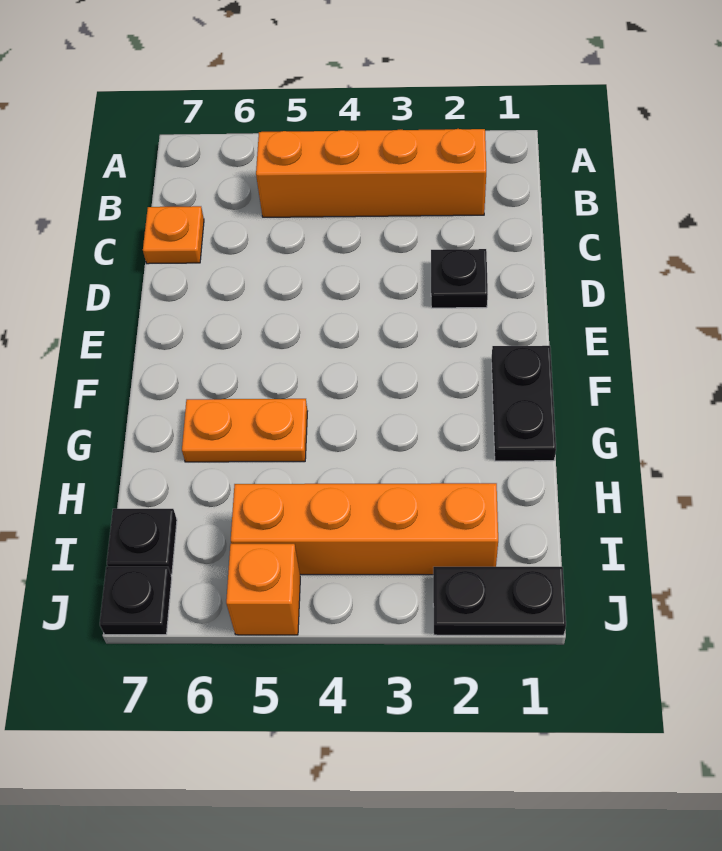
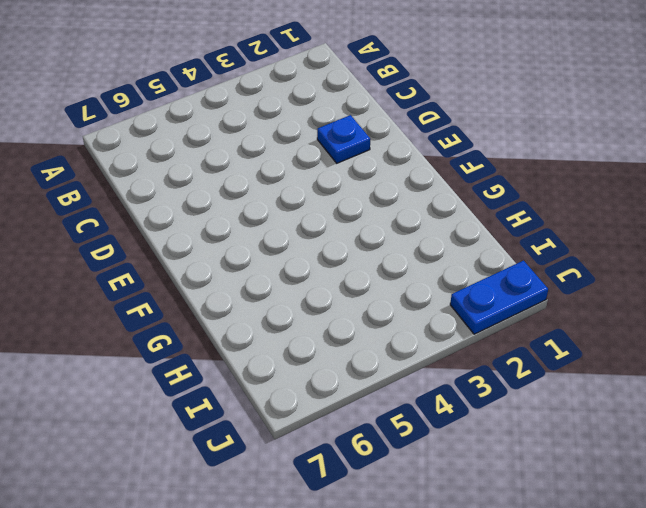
blue 1x1 plate [317,115,370,163] -> black 1x1 plate [431,249,488,308]
blue 1x2 plate [450,261,548,334] -> black 1x2 plate [433,567,566,635]
none -> orange 1x4 brick [256,129,486,217]
none -> orange 1x1 plate [143,206,204,264]

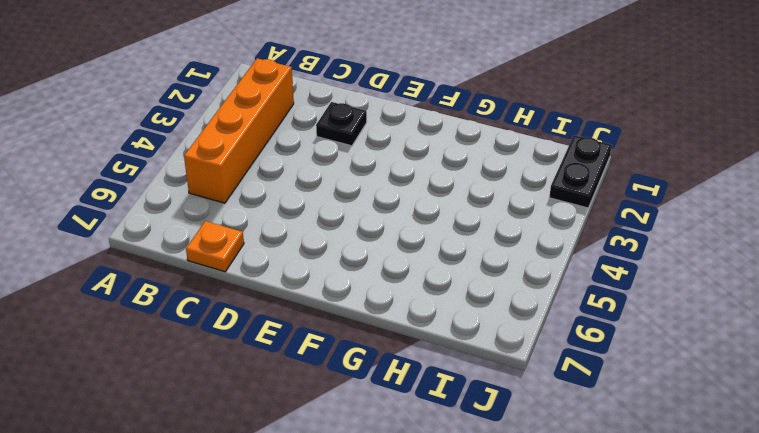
none -> black 1x2 plate [492,346,556,461]
none -> orange 1x2 plate [182,399,307,462]

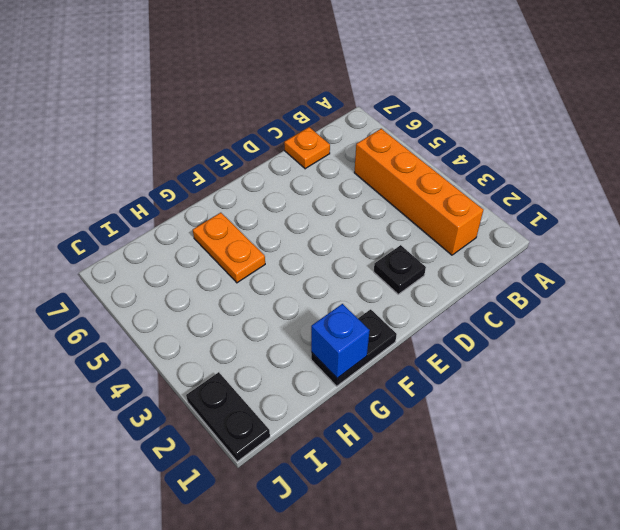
blue 1x1 brick [311,304,370,378] -> none
none -> orange 1x4 brick [231,483,498,575]
none -> black 1x1 plate [107,509,177,575]

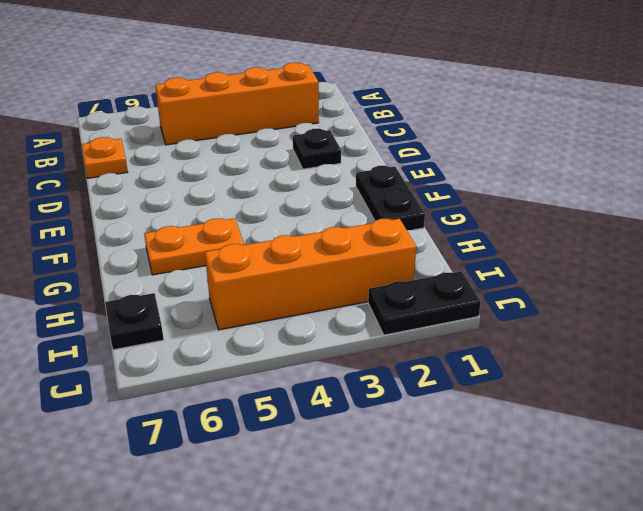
none -> orange 1x1 brick [226,544,300,635]
none -> black 1x1 plate [100,567,172,635]

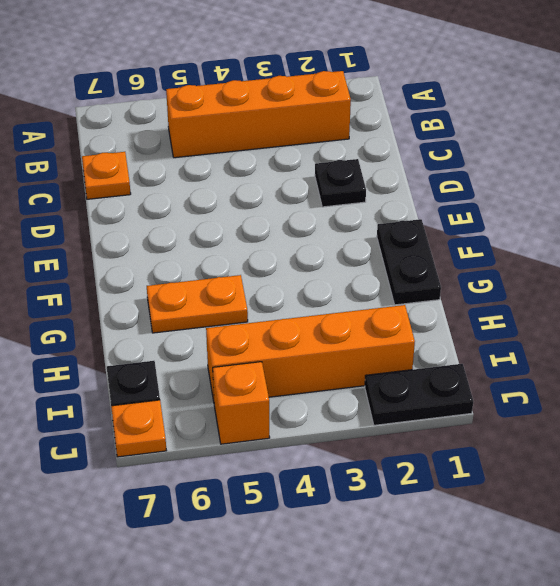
orange 1x1 plate [111,400,167,457] -> black 1x1 plate [100,567,172,635]

